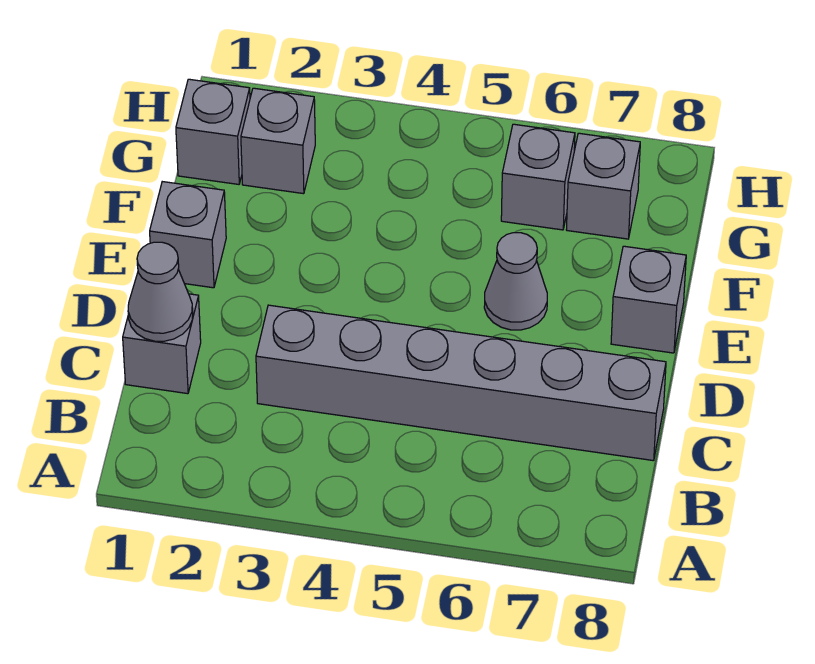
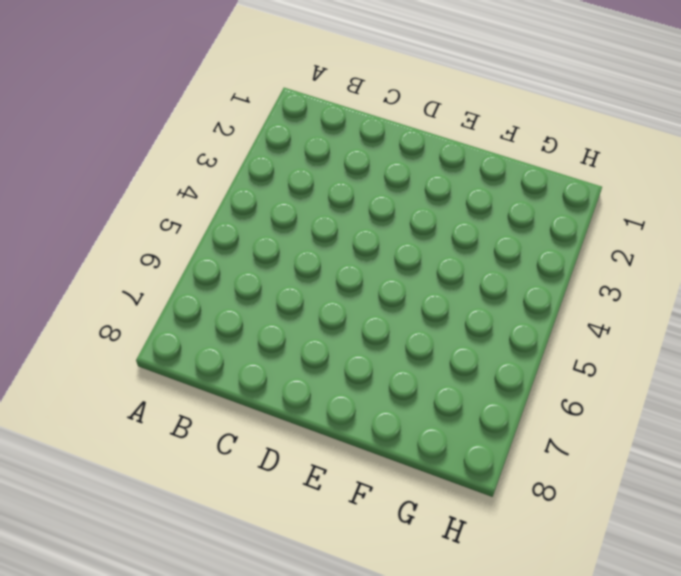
none -> grey 1x1 brick [123,294,201,394]
none -> grey 1x6 brick [256,305,666,461]

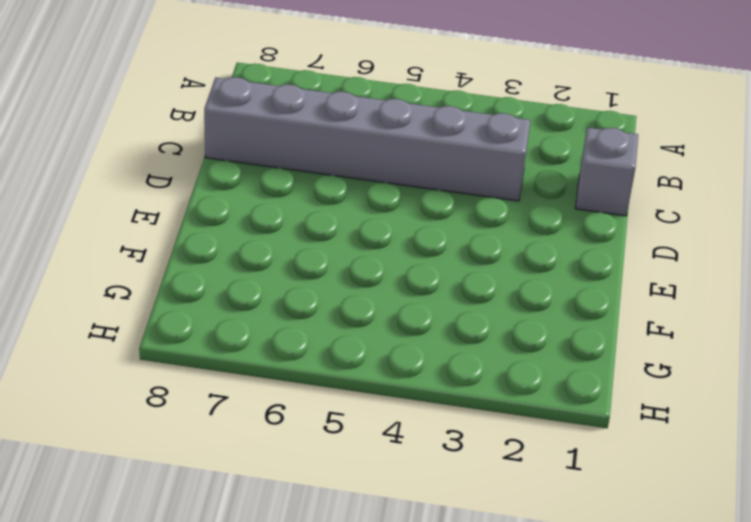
none -> grey 1x1 brick [150,182,226,288]
none -> grey 1x1 cone [484,233,547,330]

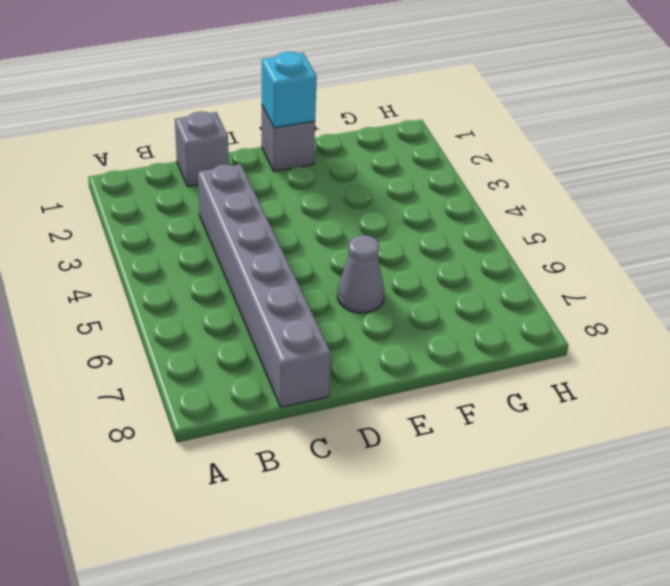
cyan 1x1 brick [262,52,317,128] -> none
none -> grey 1x1 brick [611,246,686,353]
none -> grey 1x1 brick [176,79,250,184]

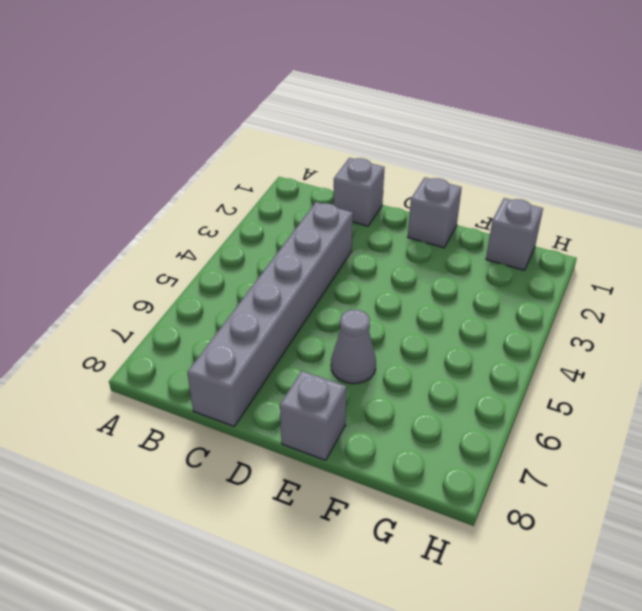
none -> grey 1x1 brick [241,88,315,194]
none -> grey 1x1 brick [501,124,575,230]

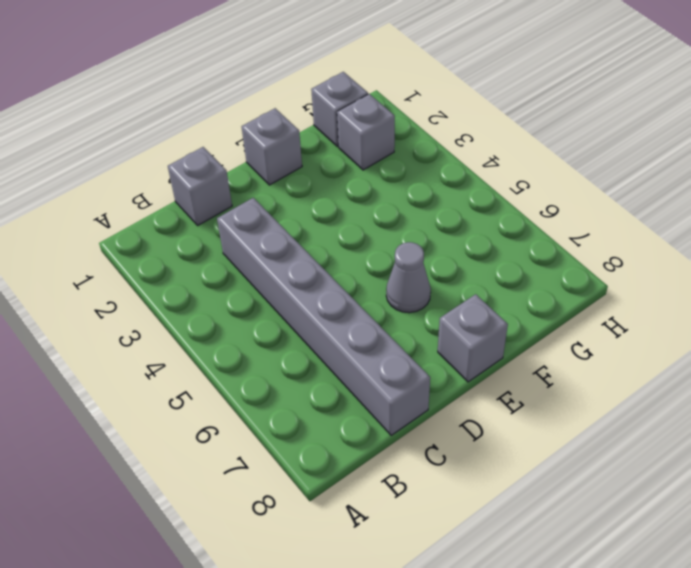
none -> grey 1x1 brick [501,124,575,230]
none -> grey 1x1 brick [566,133,640,239]

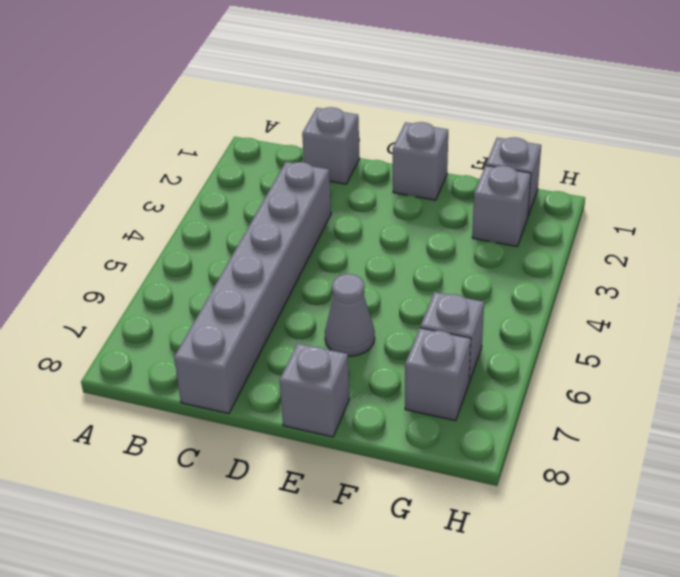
none -> grey 1x1 cone [128,242,193,341]

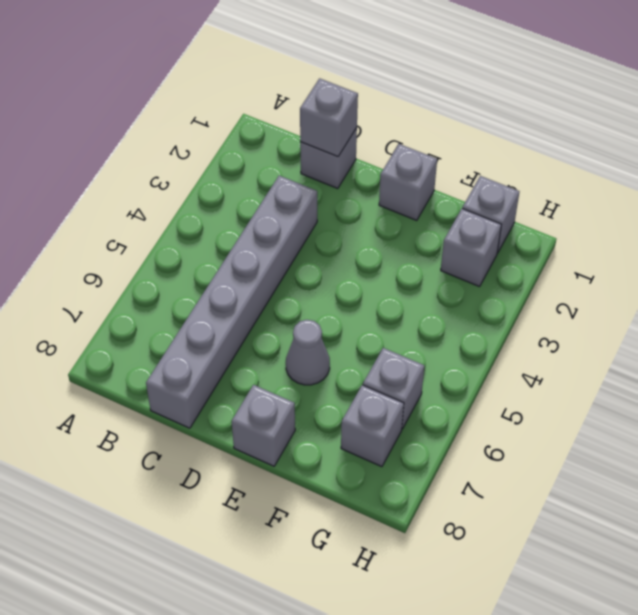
grey 1x1 brick [300,78,358,157] -> grey 1x1 cone [128,242,193,341]

